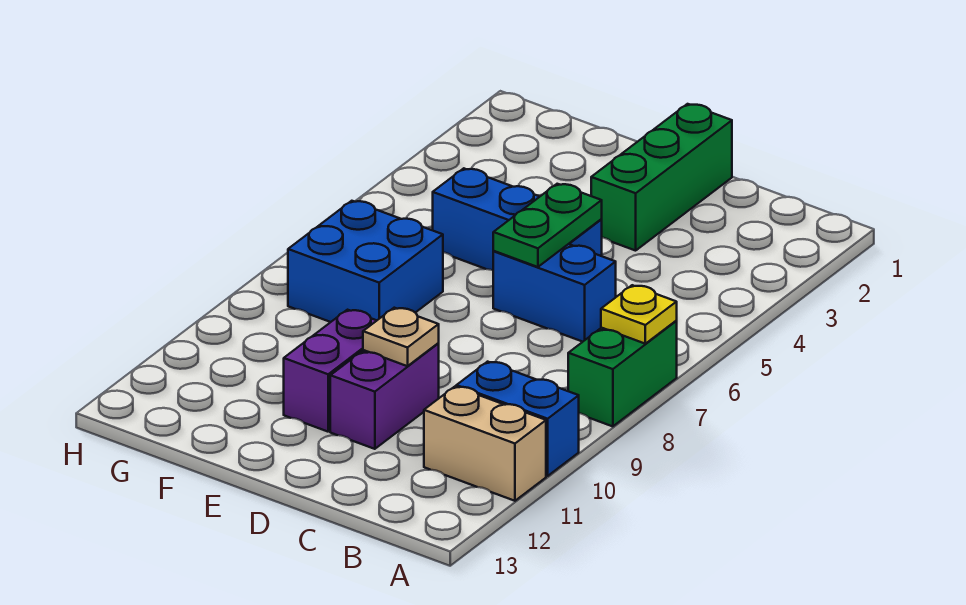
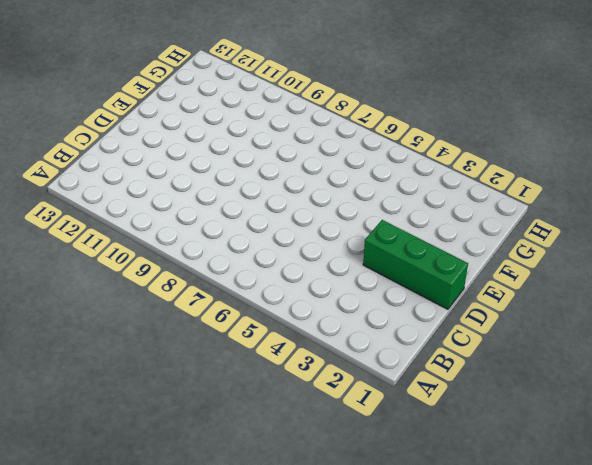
none -> green 1x2 brick [568,321,677,426]
none -> blue 1x2 brick [456,362,579,476]
none -> tan 1x2 brick [424,386,546,501]

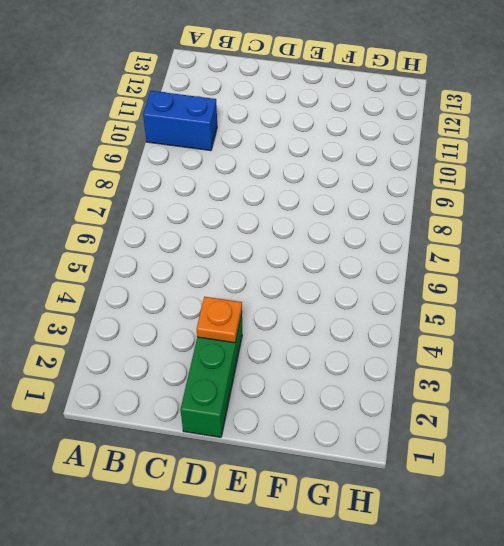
orange 1x1 plate [197,297,242,343] -> none
none -> green 1x2 brick [568,321,677,426]
none -> tan 1x2 brick [424,386,546,501]
none -> blue 1x2 brick [493,244,616,342]

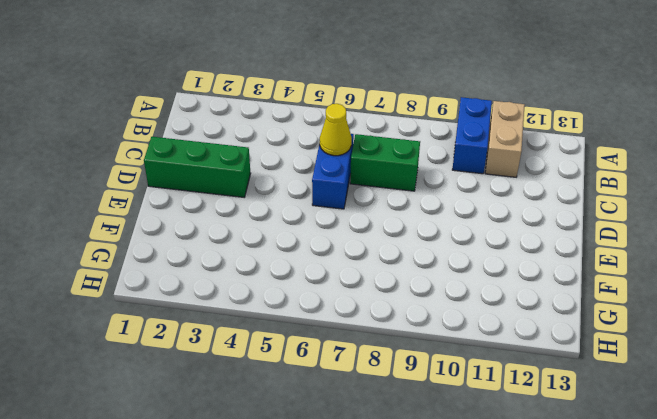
yellow 1x1 cone [320,104,352,156] -> none
green 1x2 brick [350,134,420,191] -> green 1x2 brick moved to [568,321,677,426]
none -> blue 1x3 brick [433,168,602,270]
none -> purple 1x2 brick [330,344,439,449]
none -> purple 1x2 brick [284,310,377,432]

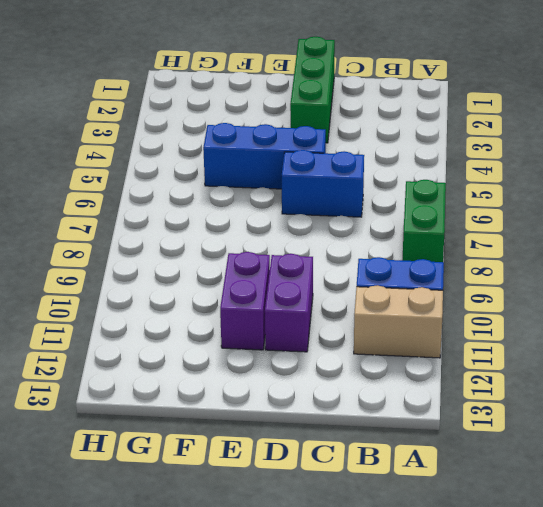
none -> blue 2x2 brick [288,201,443,322]
none -> yellow 1x1 plate [601,285,677,344]
none -> green 1x2 plate [493,184,602,267]

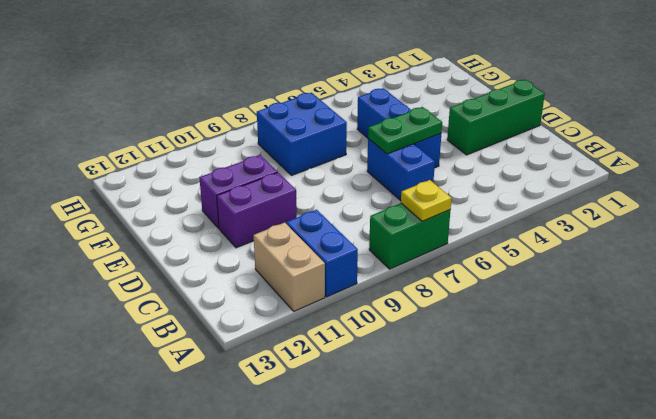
none -> tan 1x1 plate [363,308,439,366]

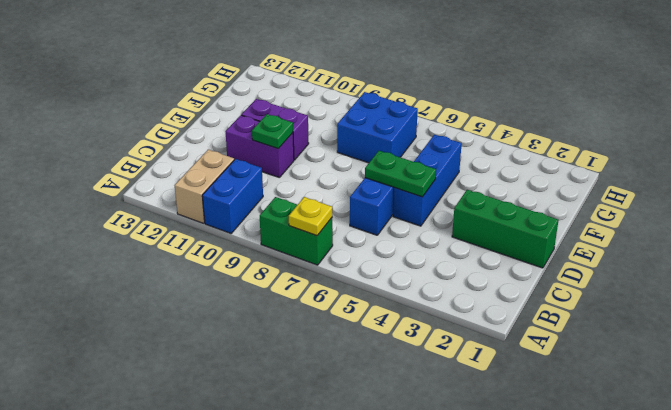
green 1x1 plate [252,114,293,149] -> tan 1x1 plate [363,308,439,366]

